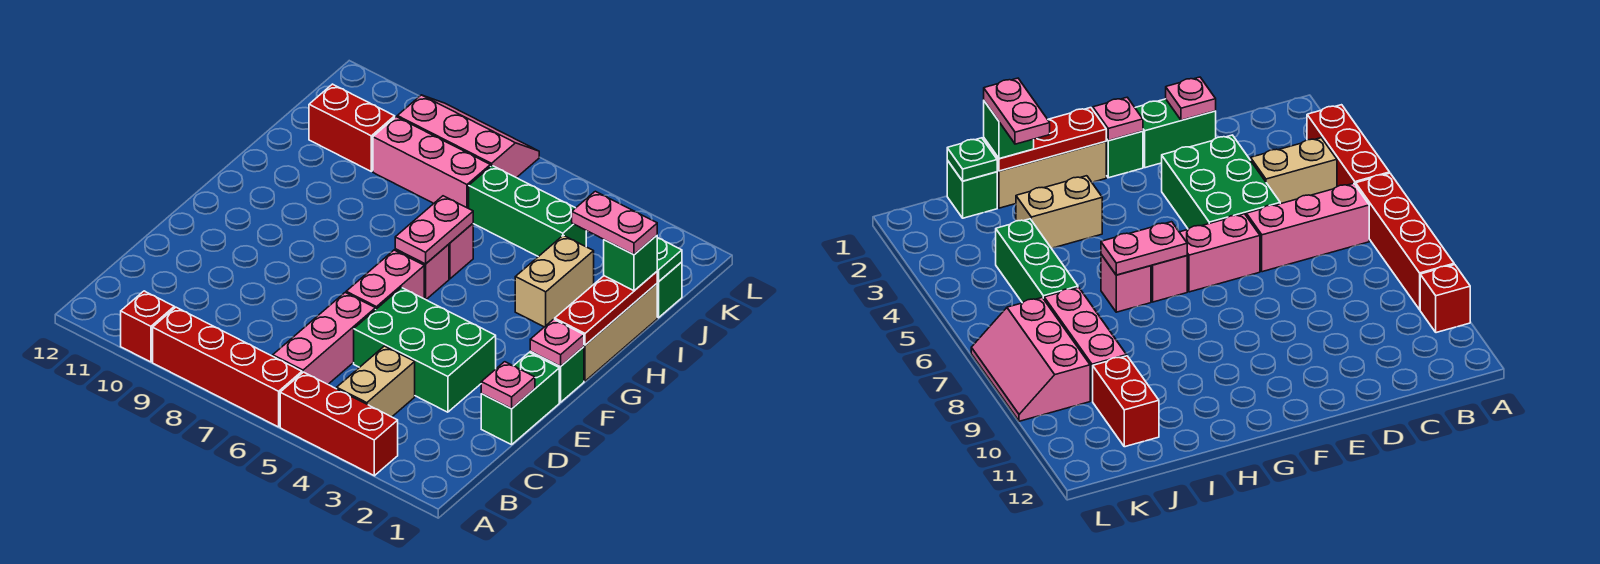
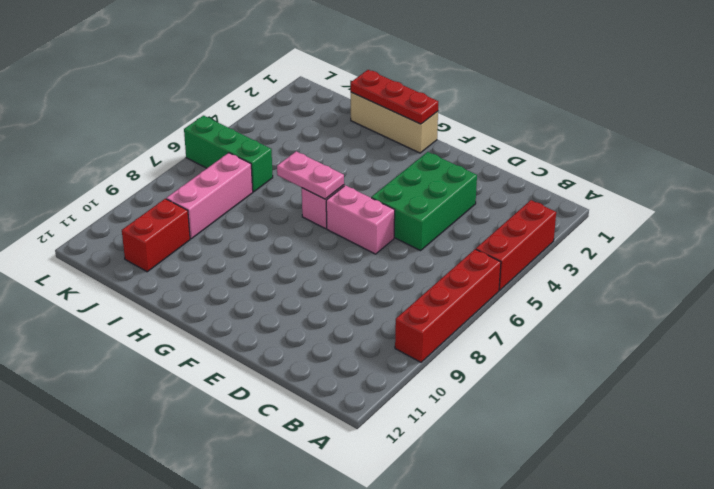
green 1x3 brick [184,116,273,192] -> green 1x3 brick turned to [469,166,586,257]
none -> red 1x1 brick [121,291,174,362]
none -> tan 1x2 brick [337,346,415,417]
none -> pink 1x3 brick [273,293,375,384]

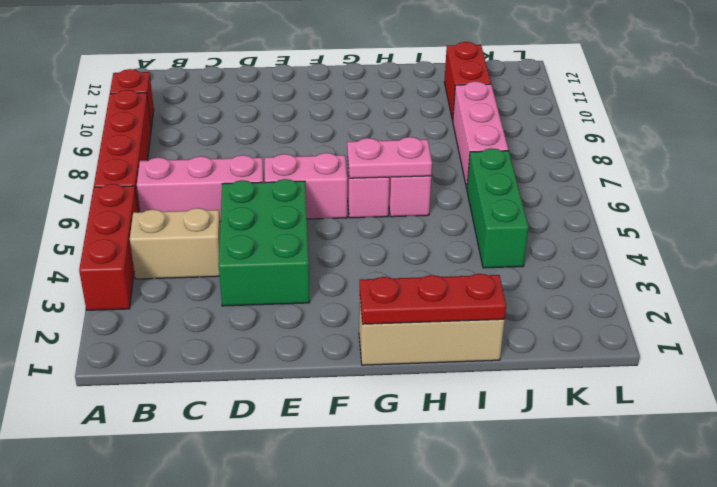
none -> green 1x2 brick [481,353,559,445]
none -> green 1x1 brick [530,347,584,402]
none -> tan 1x2 brick [515,235,594,327]

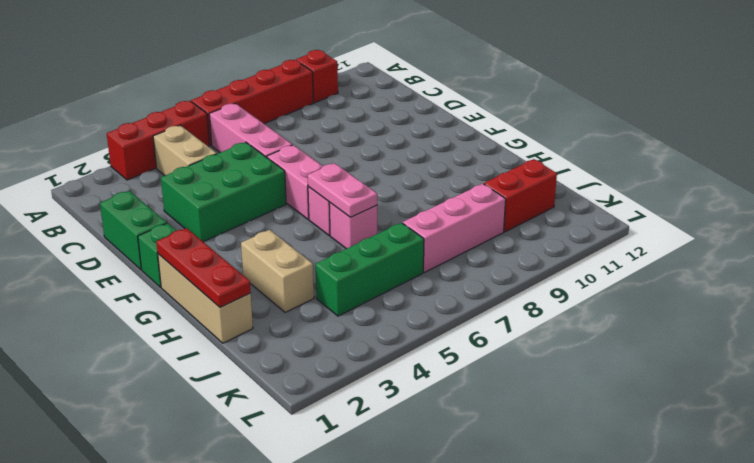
none -> green 1x1 brick [657,262,682,318]
none -> pink 2x3 slope [397,95,539,178]
none -> pink 1x1 plate [481,362,535,409]

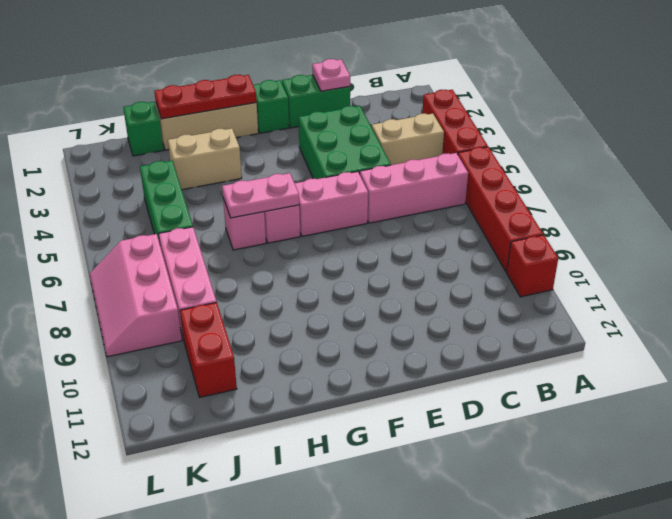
none -> pink 1x1 plate [530,319,584,366]
none -> green 1x1 plate [657,238,682,282]
none -> green 1x1 brick [604,235,657,291]

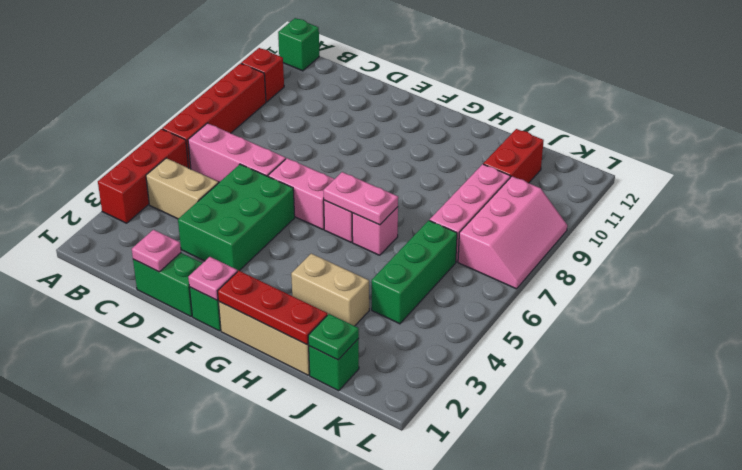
green 1x1 brick [278,18,319,71] -> green 1x1 brick moved to [604,235,657,291]
none -> pink 1x2 plate [572,191,657,254]

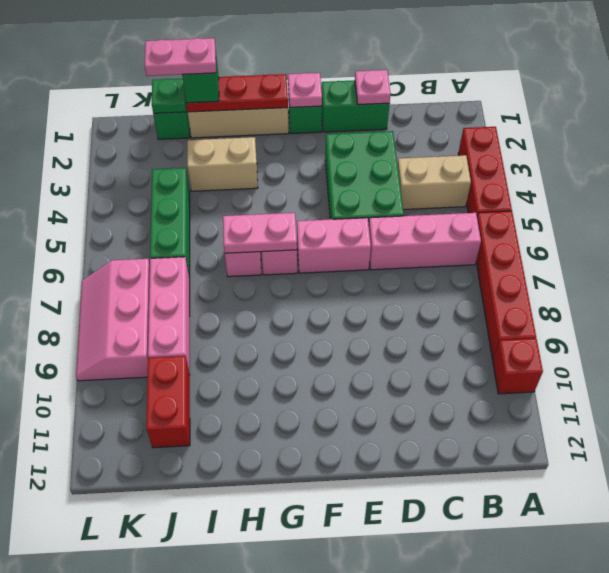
pink 1x2 plate [145,38,216,76] -> pink 1x2 plate turned to [572,191,657,254]

